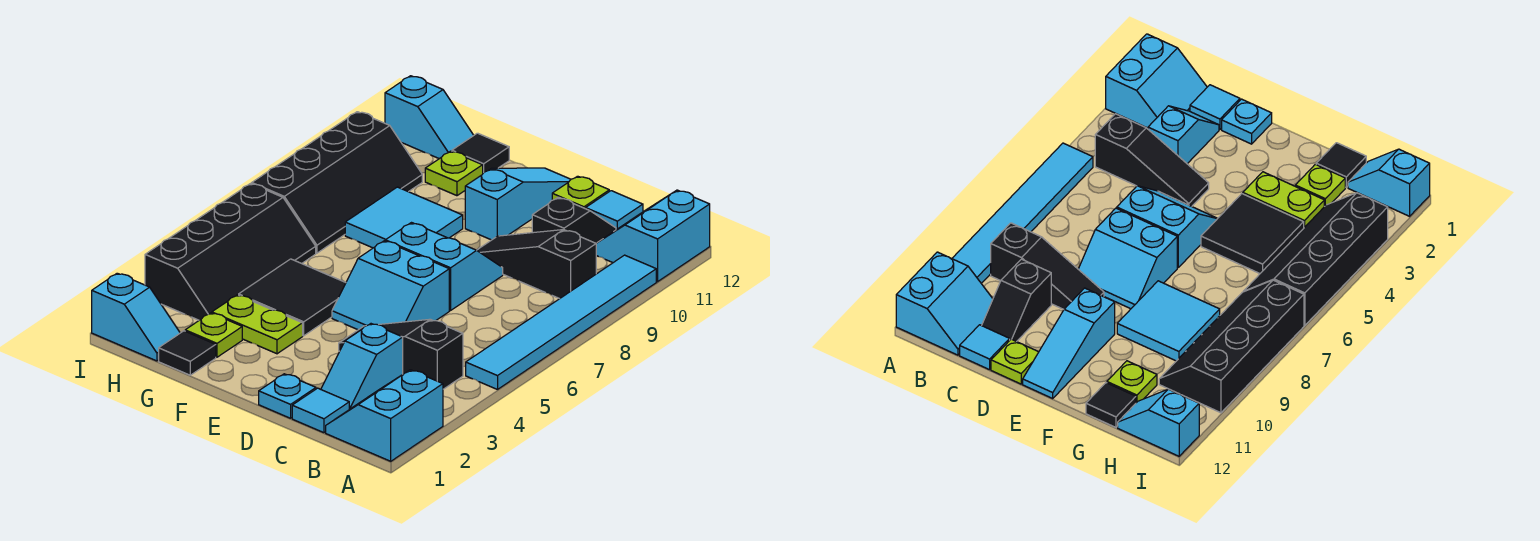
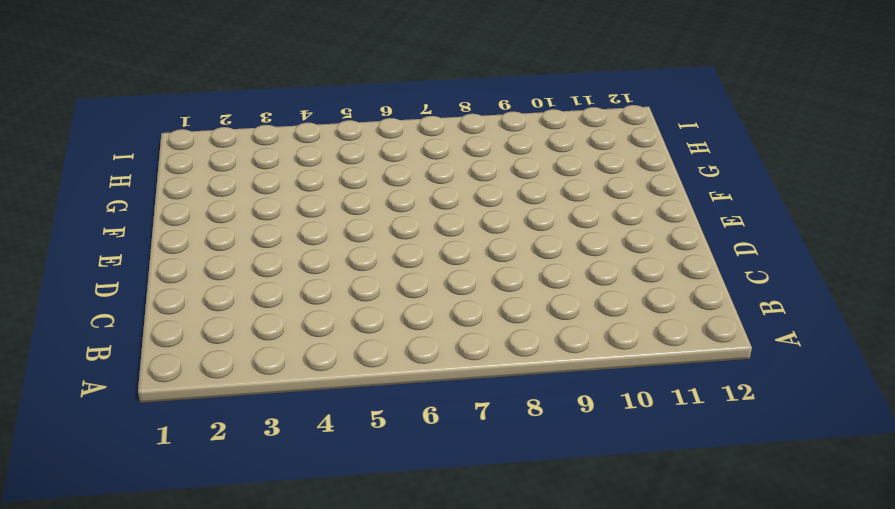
none -> cyan 2x2 slope [326,370,443,461]
none -> cyan 1x6 tile [466,255,656,390]
none -> cyan 2x2 slope [596,190,710,282]

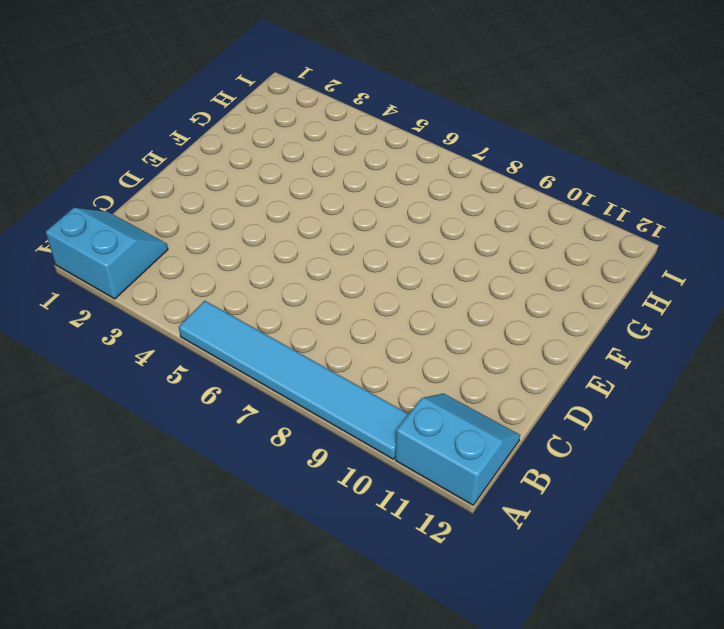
none -> black 1x3 slope [339,319,463,389]
none -> black 1x3 slope [477,230,596,299]
none -> cyan 1x1 tile [292,388,349,433]

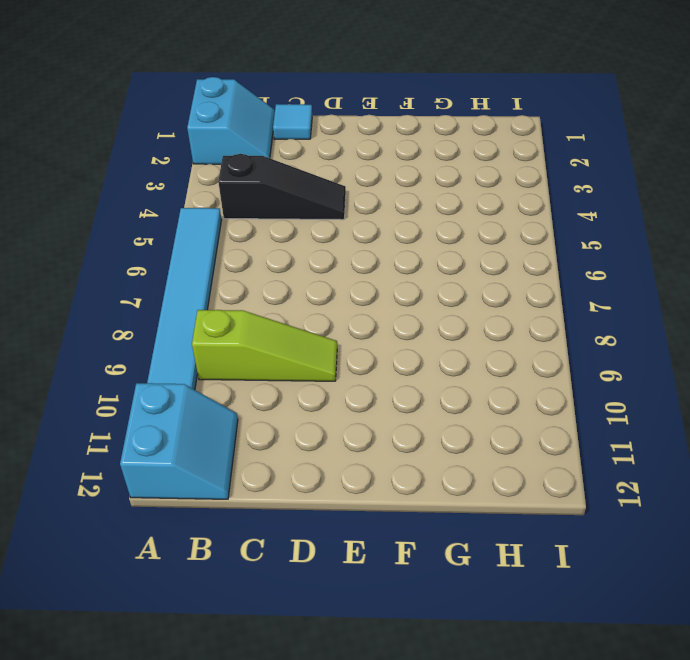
lime 1x3 slope [192,310,337,381] -> black 1x3 slope [477,230,596,299]
none -> cyan 1x2 slope [321,324,403,409]
none -> black 1x2 slope [532,197,616,243]
none -> cyan 1x1 tile [586,191,643,230]

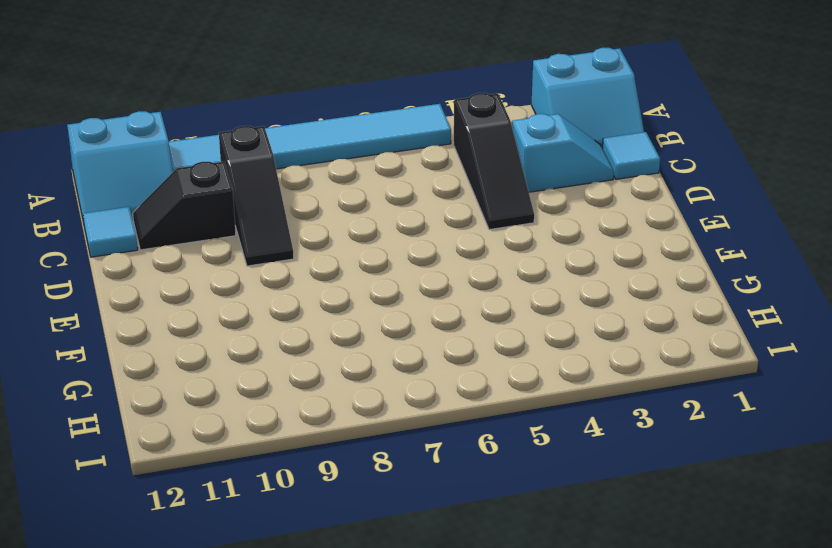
none -> cyan 1x1 plate [259,374,316,418]
none -> cyan 2x2 slope [332,241,449,330]
none -> cyan 2x2 slope [385,223,503,311]

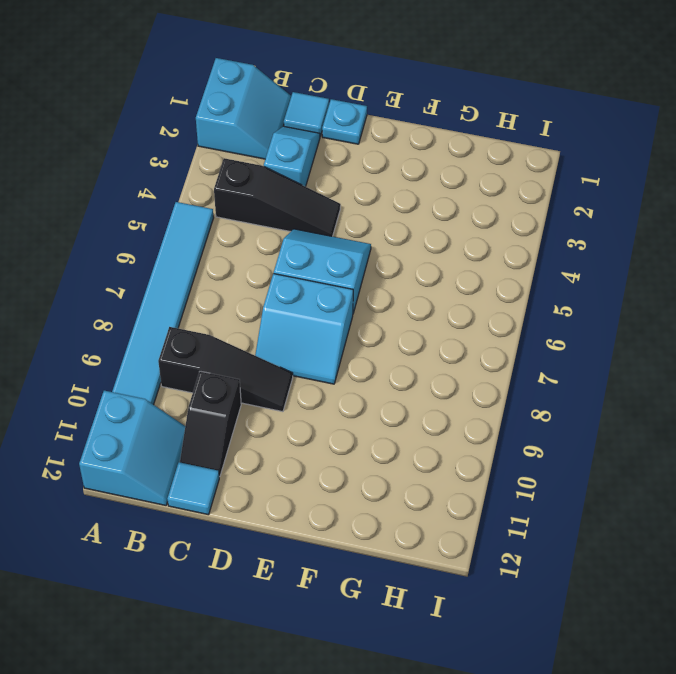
none -> lime 1x1 plate [552,176,609,209]
none -> cyan 1x3 slope [465,168,571,240]
none -> lime 1x2 plate [212,295,303,354]

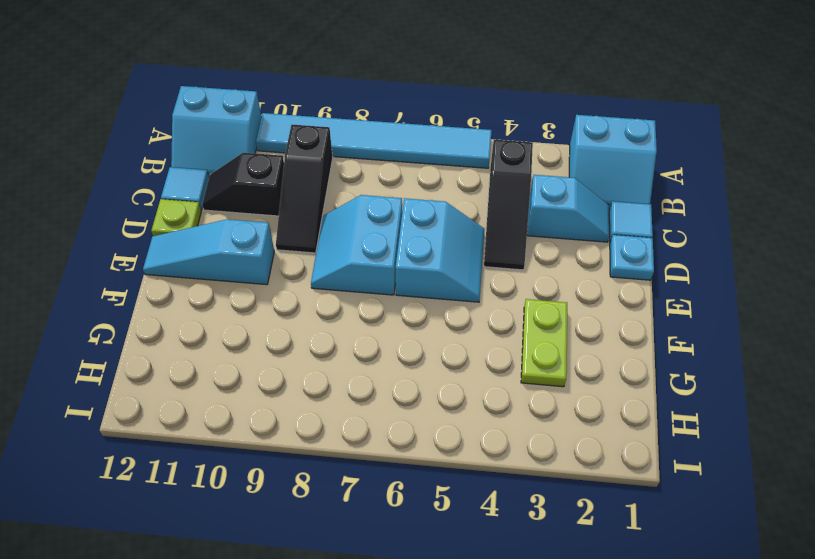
none -> black 2x2 tile [239,259,346,336]
none -> cyan 2x2 tile [345,187,463,248]
none -> black 1x1 tile [159,331,216,375]

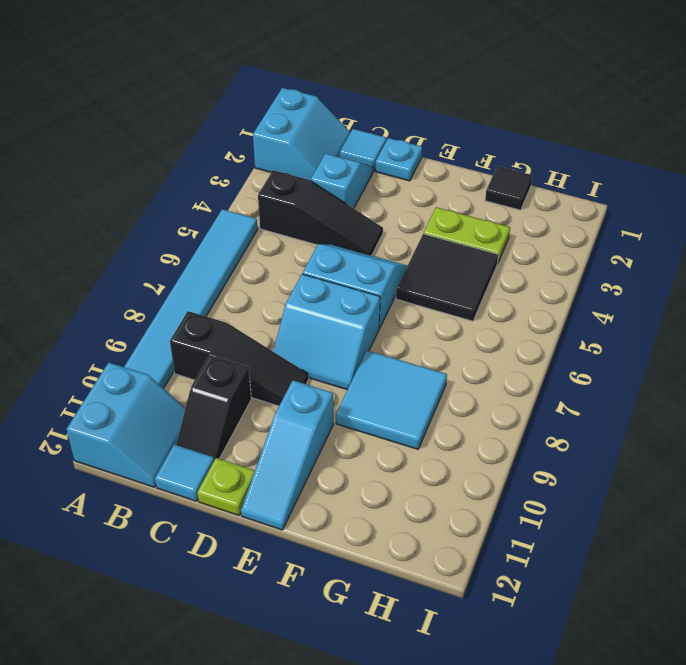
none -> lime 1x1 plate [185,313,242,357]
none -> lime 1x1 plate [425,151,483,196]
none -> black 1x1 tile [452,133,509,173]

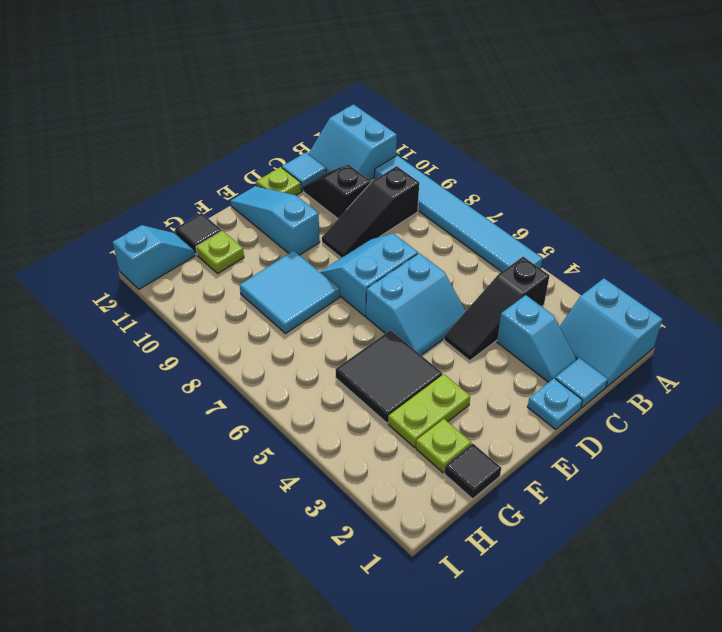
none -> cyan 1x2 slope [92,273,180,361]
none -> black 2x4 slope [145,184,316,320]
none -> black 2x4 slope [252,112,422,253]

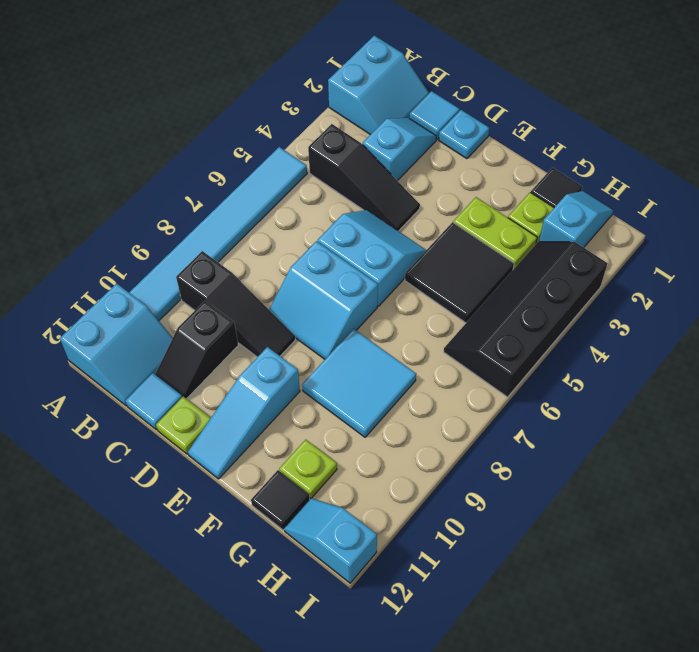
cyan 1x2 slope [539,191,613,247] -> cyan 1x2 slope turned to [92,273,180,361]
none -> black 2x4 slope [252,112,422,253]

